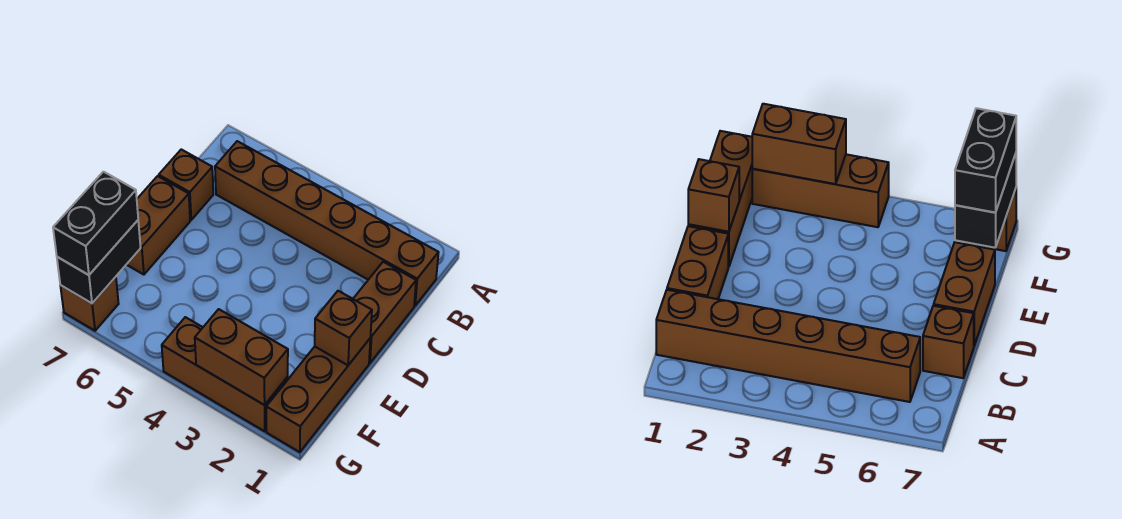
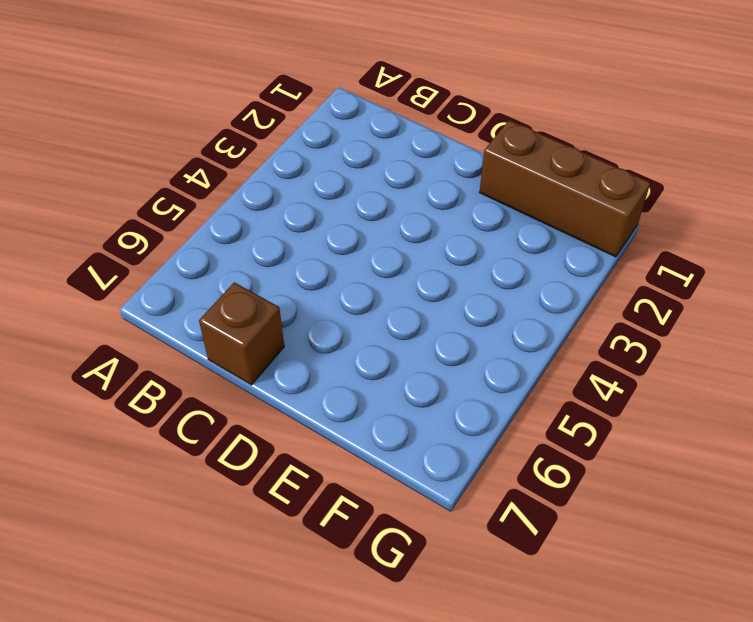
none -> brown 1x6 brick [215,141,439,306]
none -> brown 1x2 brick [353,262,416,363]

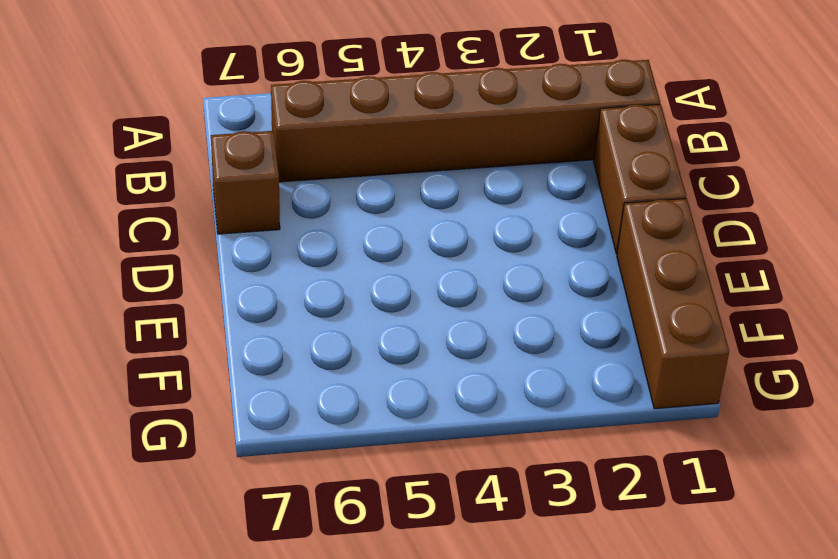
none -> brown 1x2 brick [126,176,190,275]
none -> brown 1x3 brick [162,317,288,431]

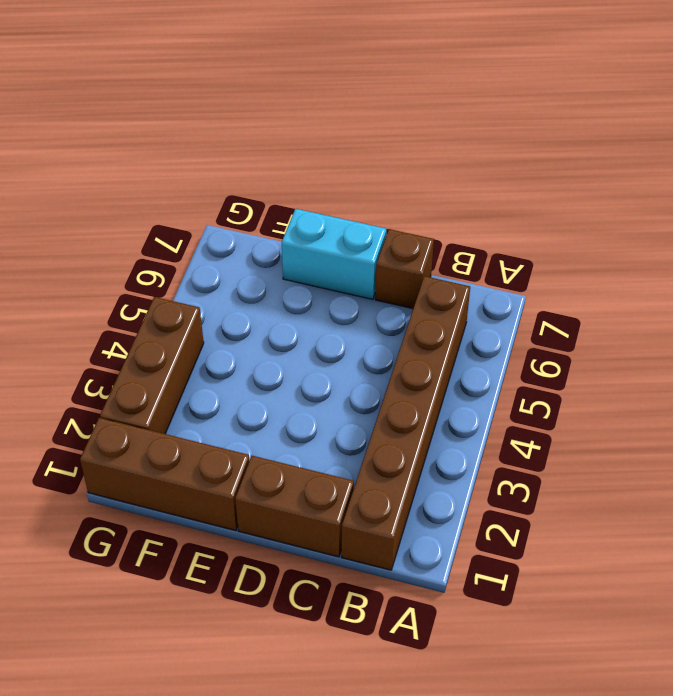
cyan 1x2 brick [282,209,386,299] -> brown 1x2 brick [126,176,190,275]
none -> brown 1x1 brick [60,277,119,331]
none -> brown 1x1 brick [315,291,372,365]

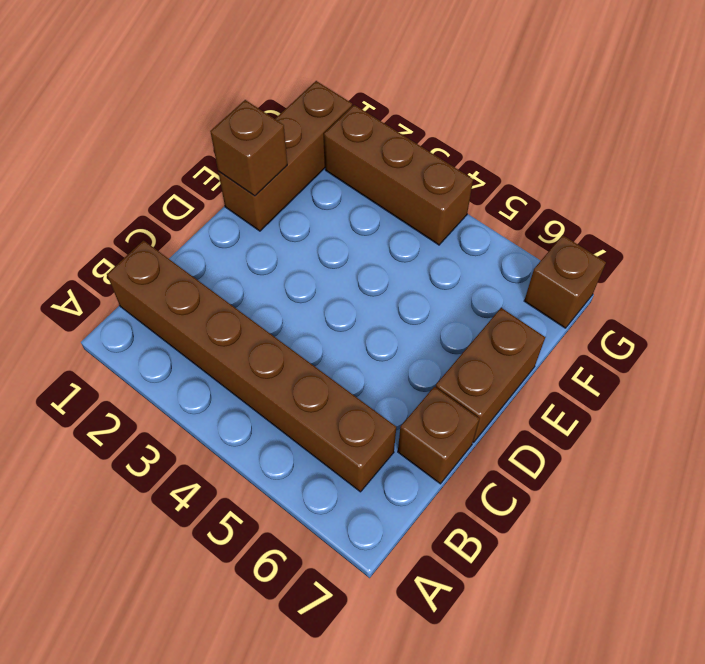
none -> brown 1x2 brick [353,262,416,363]
none -> black 1x2 brick [57,220,141,303]

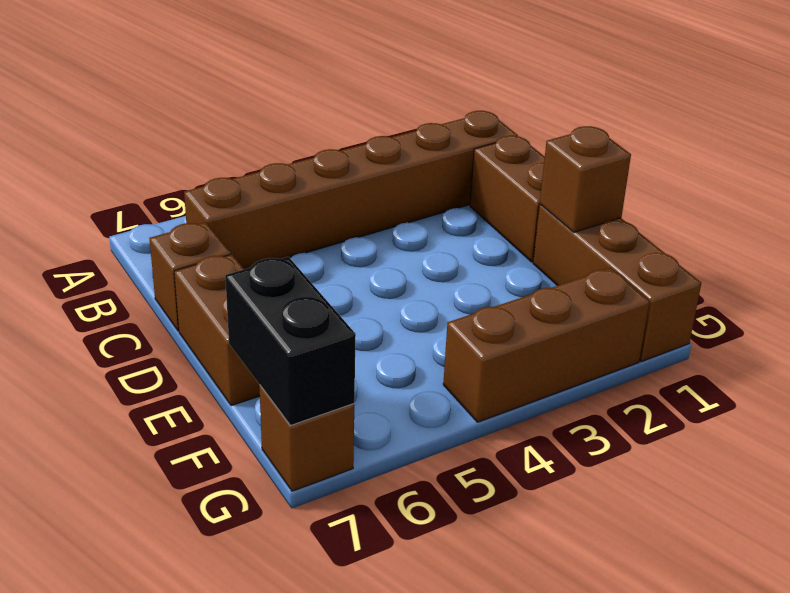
none -> brown 1x2 brick [195,309,288,405]
none -> black 1x2 brick [53,172,138,275]

